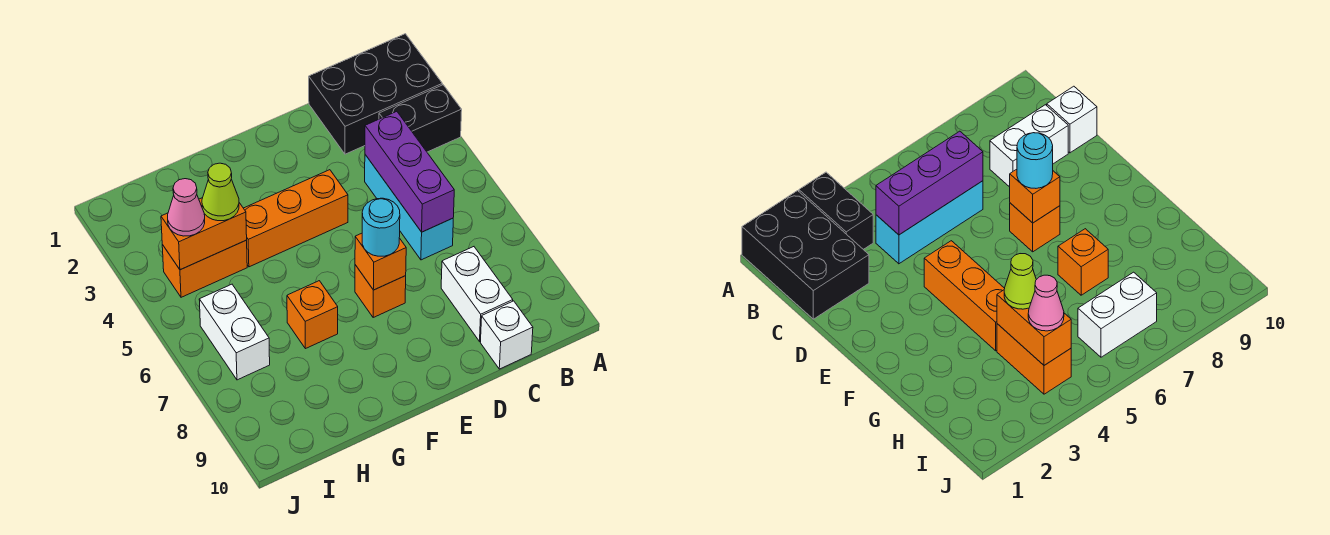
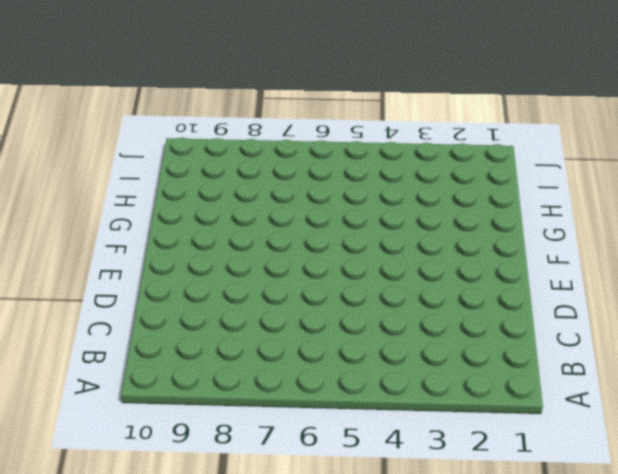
none -> black 2x3 brick [309,34,442,154]
none -> black 1x2 brick [379,85,462,152]
none -> cyan 1x3 brick [365,155,453,260]

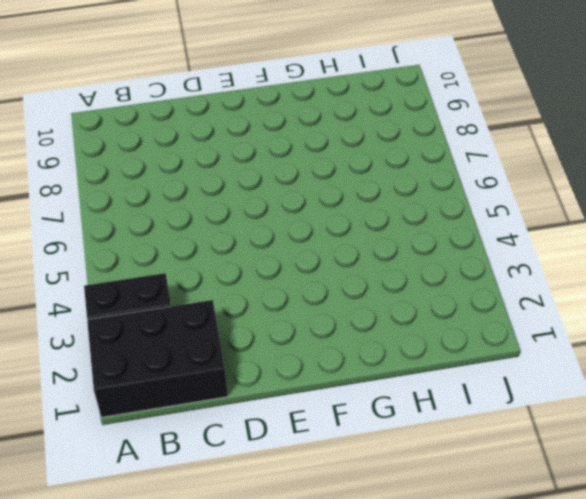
none -> cyan 1x3 brick [365,155,453,260]
none -> white 1x2 brick [441,247,513,341]
none -> white 1x1 brick [480,301,533,369]

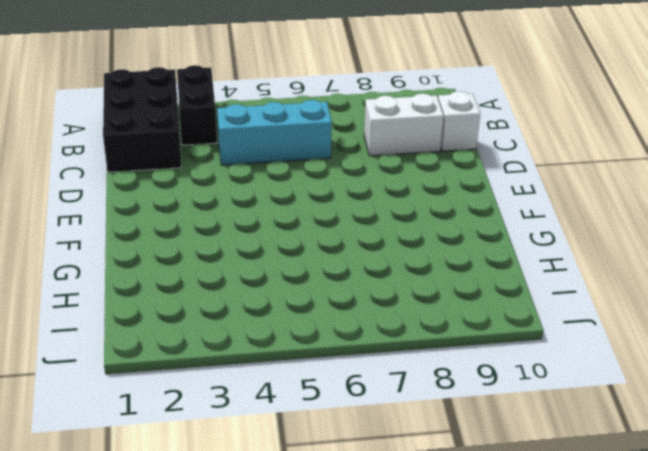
none -> orange 1x3 brick [244,170,348,267]
none -> orange 1x1 brick [355,265,406,317]
none -> orange 1x1 brick [287,281,338,349]

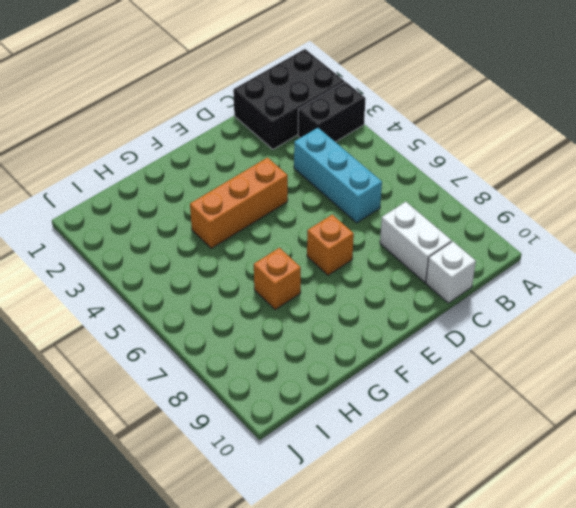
none -> orange 1x2 brick [162,240,247,297]
none -> white 1x2 brick [199,284,270,380]
none -> purple 1x3 brick [365,111,454,232]

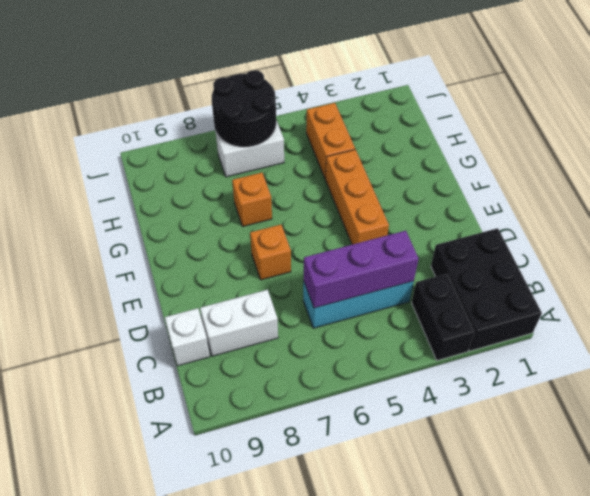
black 2x2 round brick [212,70,276,147] -> none
none -> orange 1x1 brick [355,233,406,290]
none -> orange 1x2 brick [161,198,247,270]
none -> cyan 1x1 round brick [362,198,400,256]

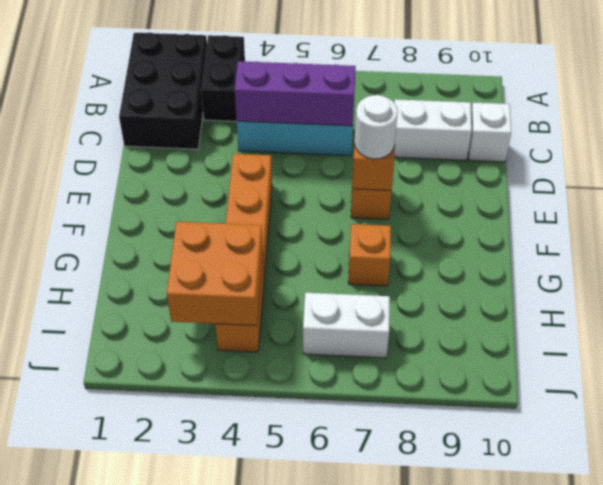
white 1x1 round brick [355,95,398,159] -> cyan 1x1 round brick [362,198,400,256]
orange 2x2 brick [167,222,263,326] -> orange 1x2 brick [161,198,247,270]
none -> lime 1x1 cone [202,163,239,221]
none -> pink 1x1 cone [168,179,205,236]

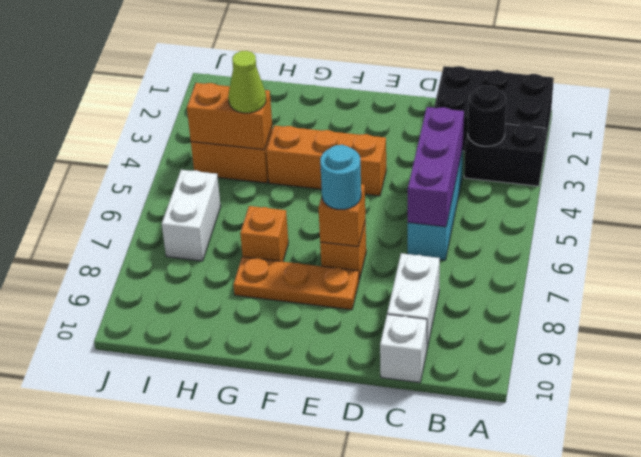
black 1x1 round brick [468,85,506,146] -> none
orange 1x3 plate [234,257,359,310] -> none
none -> pink 1x1 cone [168,179,205,236]

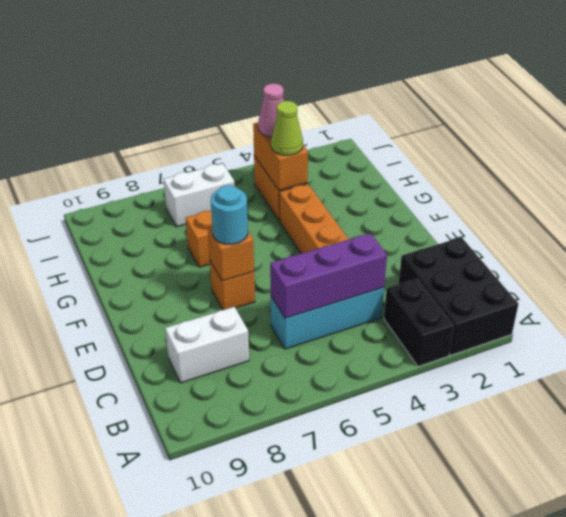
none -> white 1x1 brick [480,301,533,369]

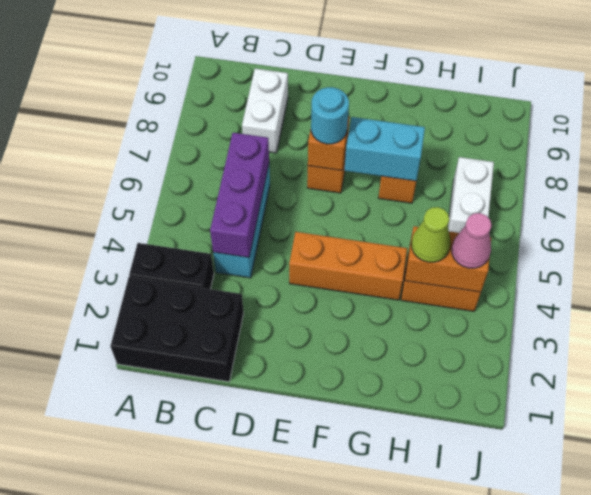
cyan 1x2 brick [344,117,425,181] -> none
none -> white 1x1 brick [480,301,533,369]

